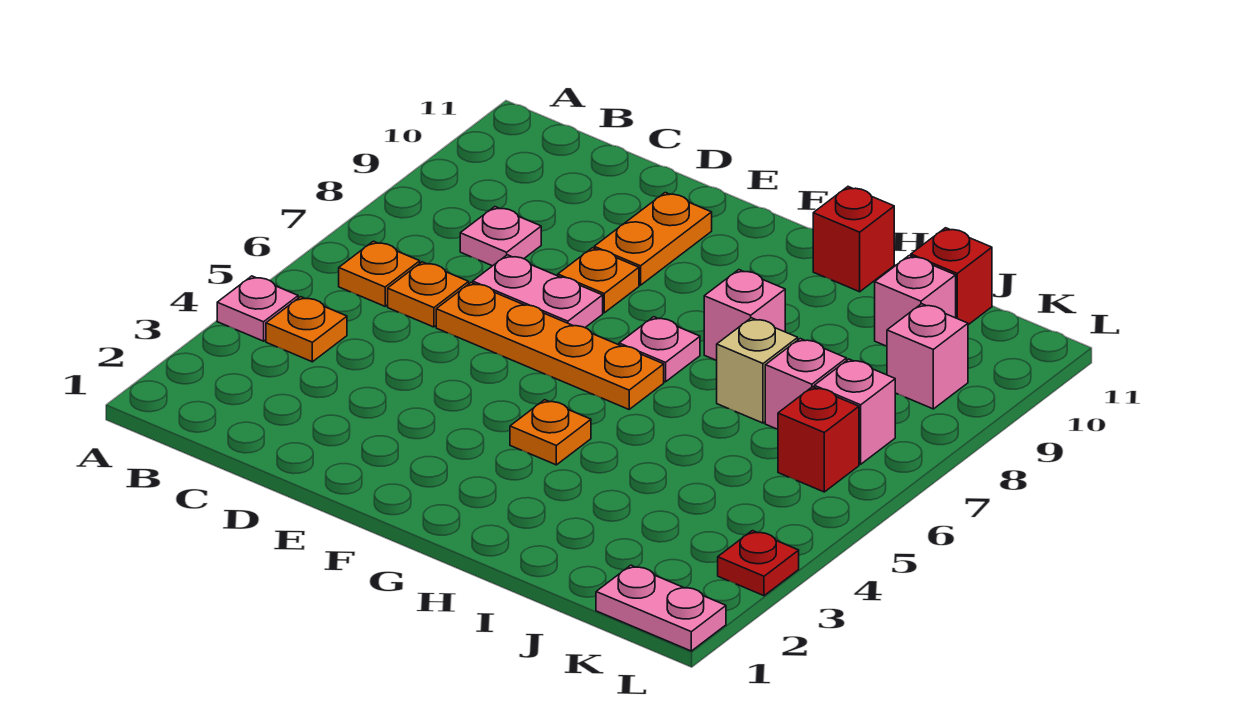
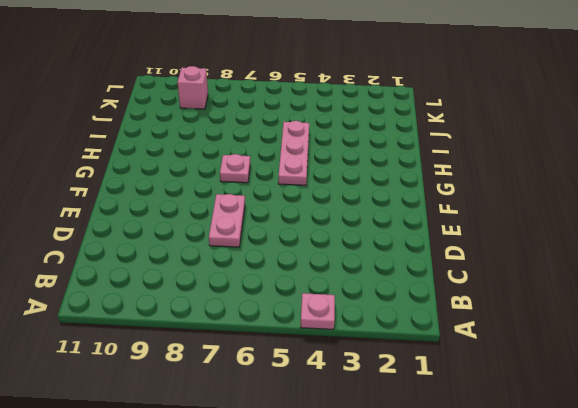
pink 1x3 plate [278,121,309,185] -> none
none -> orange 1x1 plate [266,297,347,362]
none -> orange 1x1 plate [339,241,420,306]
none -> orange 1x1 plate [388,262,469,327]

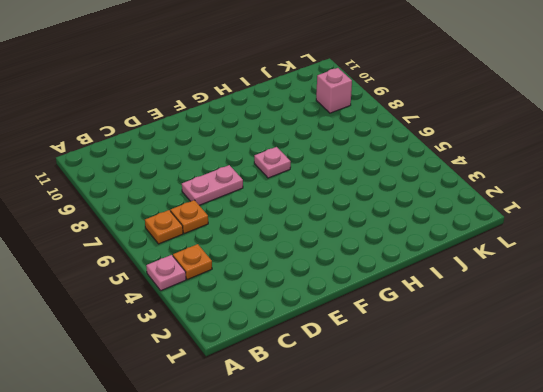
none -> pink 1x1 plate [460,207,541,266]
none -> orange 1x4 plate [436,283,664,409]
none -> orange 1x1 plate [558,248,639,313]

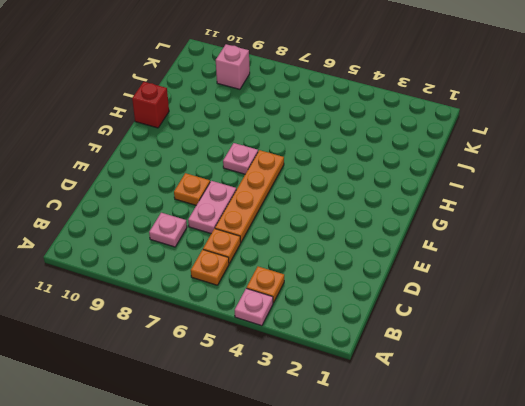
none -> orange 1x2 plate [594,192,712,285]
none -> orange 1x1 plate [510,400,591,465]
none -> pink 1x1 brick [704,270,785,360]

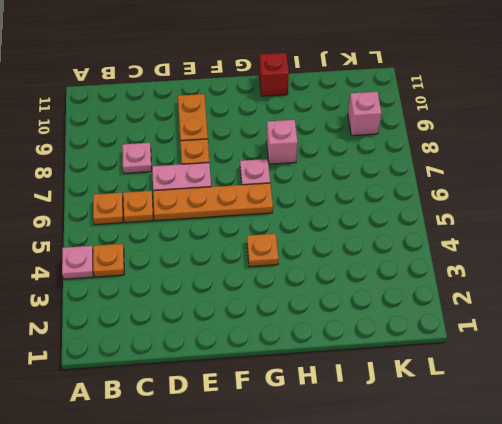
none -> tan 1x1 brick [717,318,798,423]
none -> pink 1x1 brick [765,339,847,429]
none -> pink 1x1 brick [875,255,956,346]

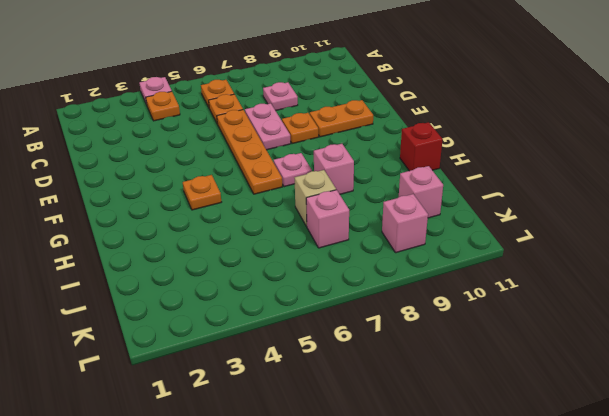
none -> red 1x1 brick [911,228,992,325]
none -> pink 1x2 plate [596,565,726,651]
none -> red 1x1 brick [778,387,859,492]

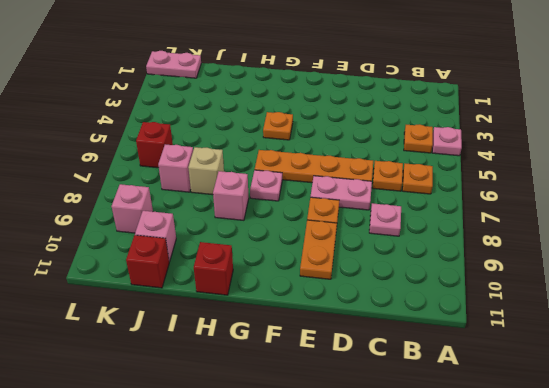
none -> pink 1x1 brick [814,359,895,464]
none -> red 1x1 plate [718,531,799,596]

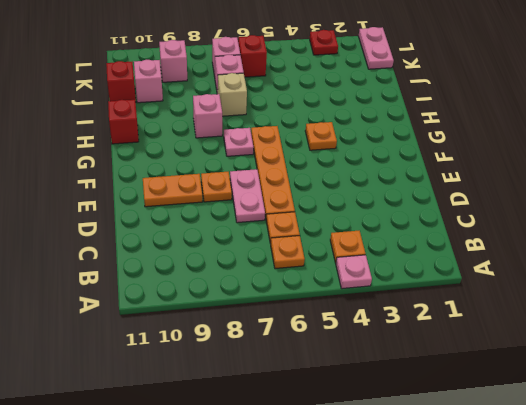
none -> pink 1x1 plate [460,207,541,266]

